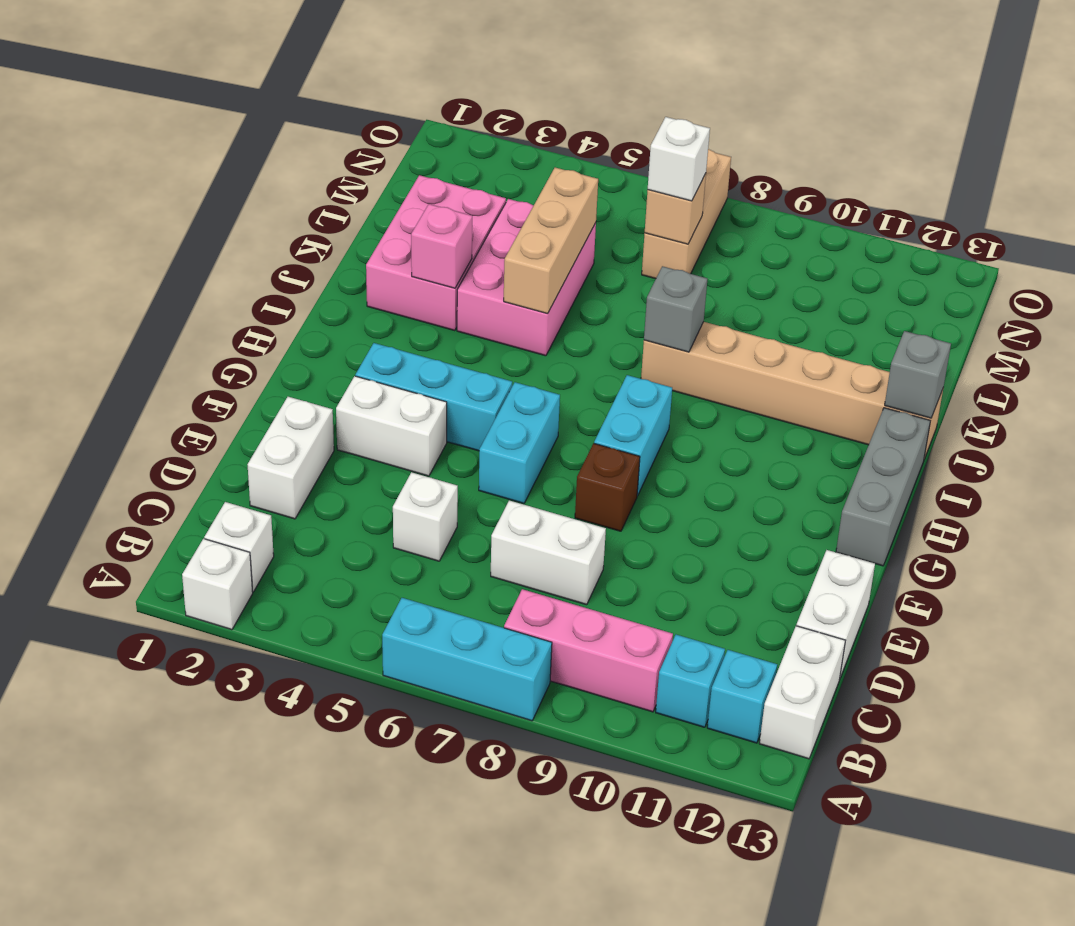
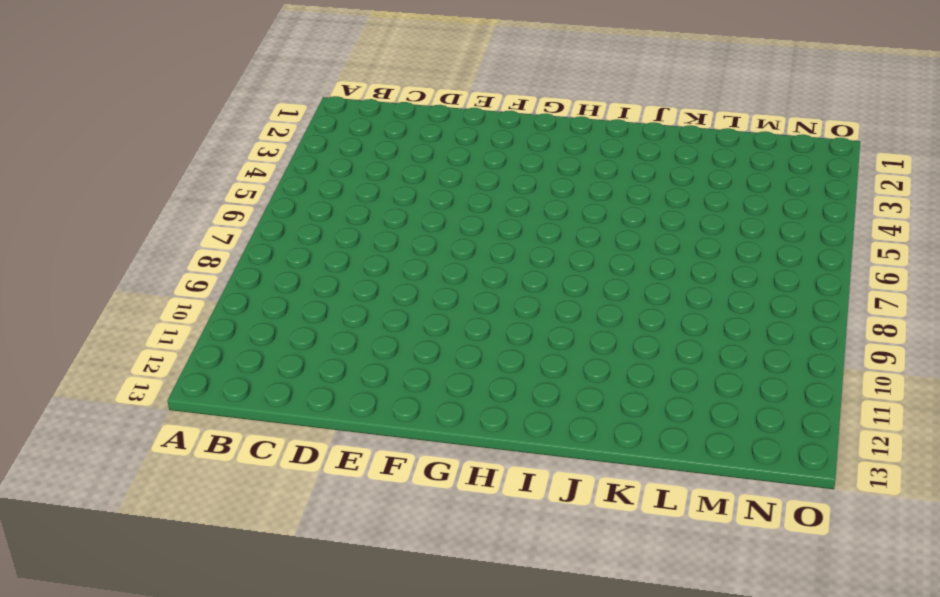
none -> white 1x1 brick [182,539,253,630]
none -> cyan 1x3 brick [382,598,552,721]
none -> white 1x1 brick [204,502,274,592]

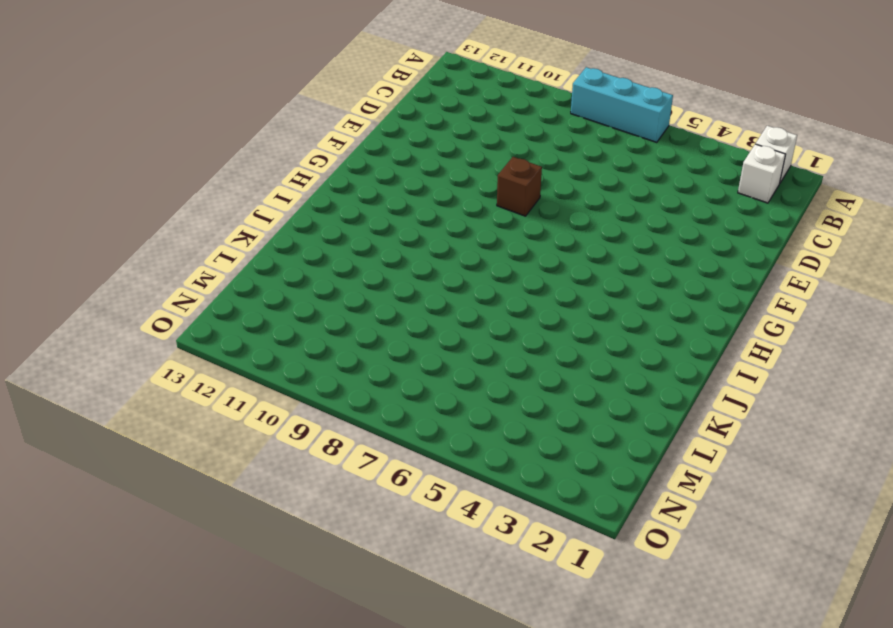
none -> pink 1x3 brick [504,589,673,712]
none -> cyan 1x1 brick [656,635,725,727]
none -> cyan 1x1 brick [707,650,777,743]

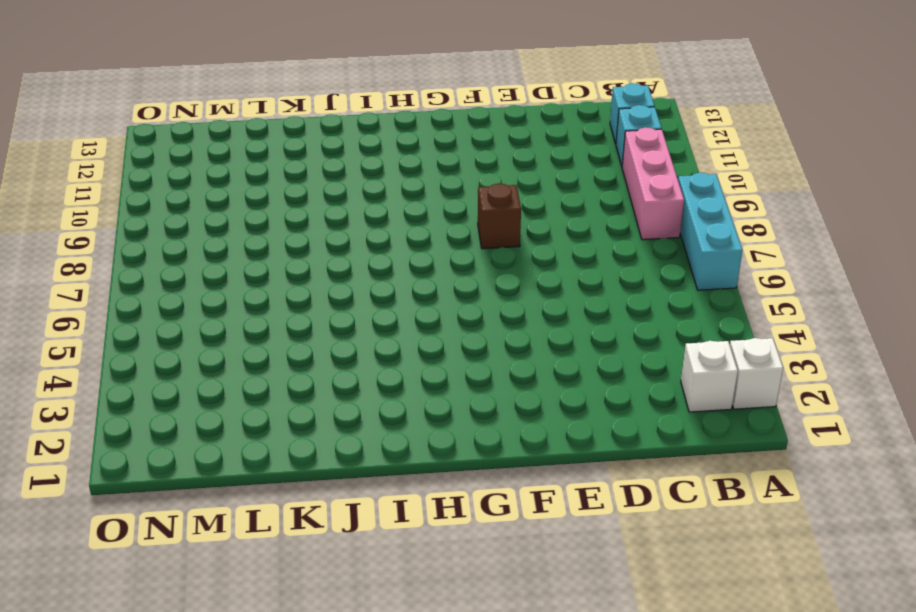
none -> white 1x2 brick [759,626,845,759]
none -> white 1x2 brick [248,397,334,519]
none -> white 1x1 brick [393,472,458,561]

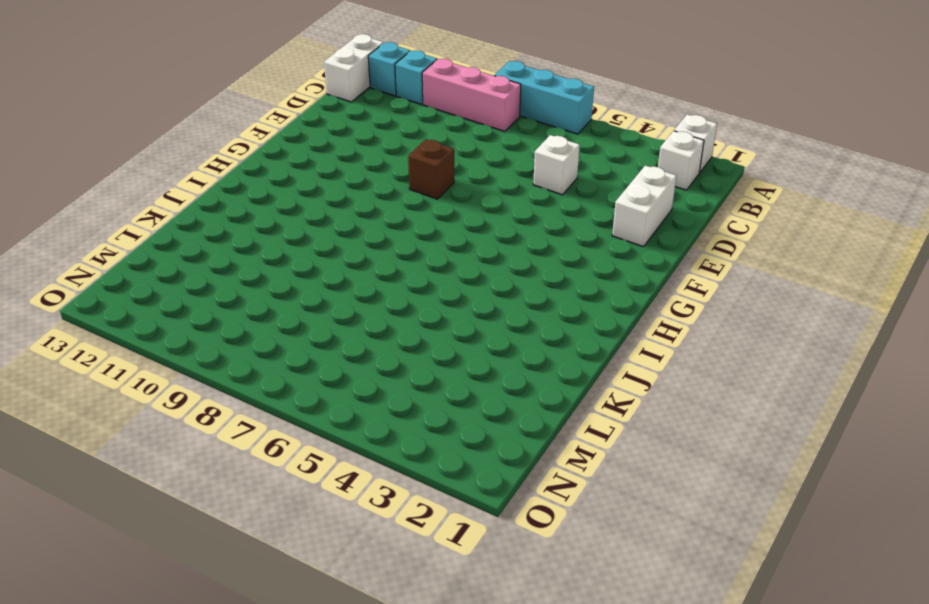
none -> white 1x2 brick [491,500,606,605]
none -> white 1x2 brick [796,550,875,677]
none -> white 1x2 brick [336,376,447,476]

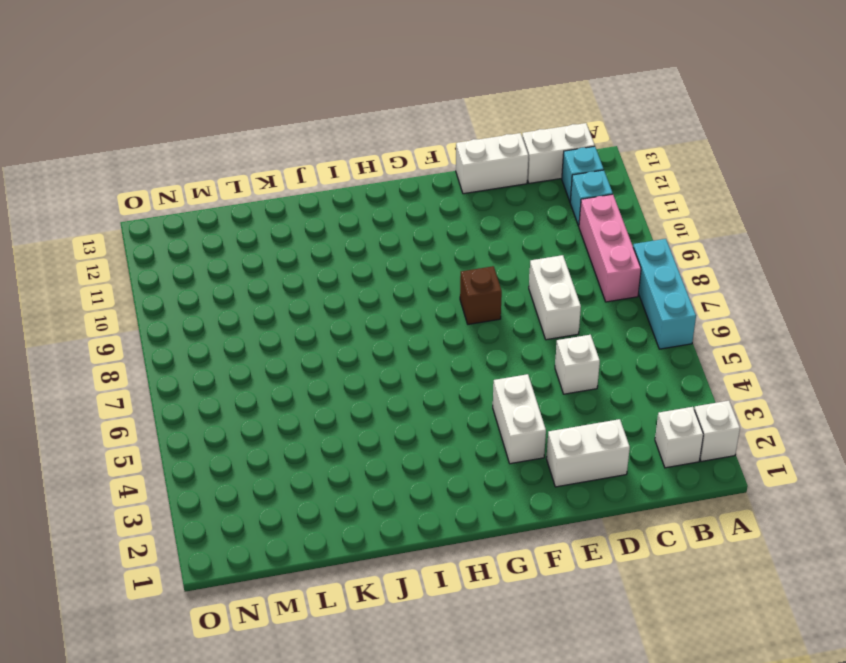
none -> cyan 1x2 brick [479,382,560,503]
none -> cyan 1x3 brick [355,343,512,451]
none -> cyan 1x2 brick [594,375,672,496]

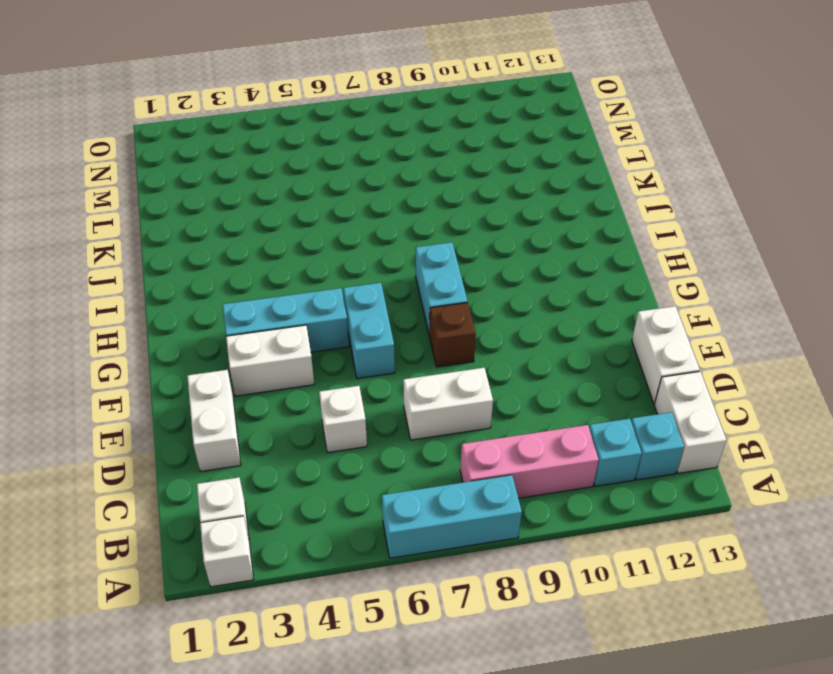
none -> grey 1x3 brick [836,408,930,566]
none -> pink 2x3 brick [366,175,506,330]
none -> pink 2x3 brick [457,199,596,356]

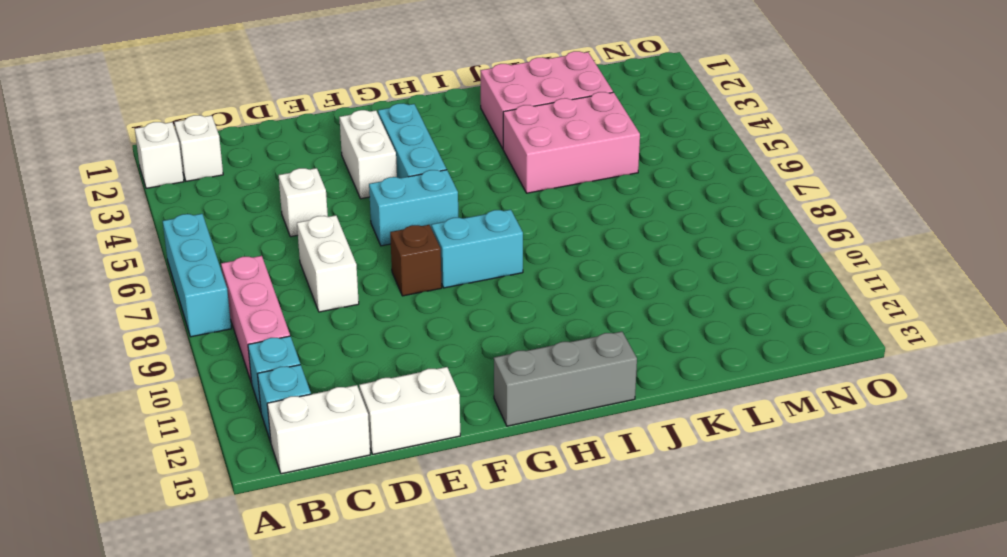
none -> white 1x2 brick [248,397,334,519]
none -> tan 1x6 brick [641,322,943,459]
none -> tan 1x3 brick [642,149,731,279]

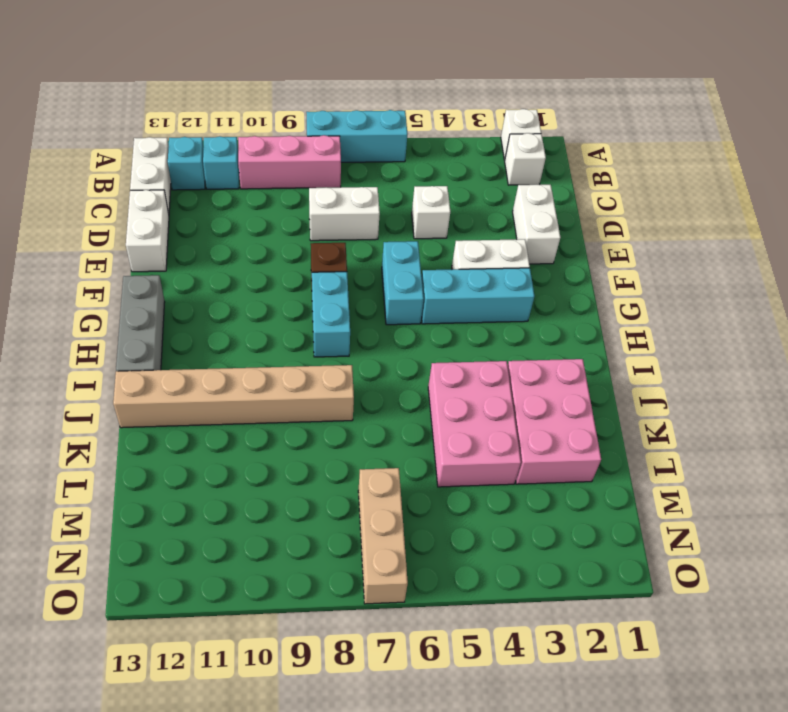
none -> pink 1x1 brick [411,204,472,288]
none -> tan 1x3 brick [504,168,598,314]
none -> grey 1x1 brick [644,266,707,352]

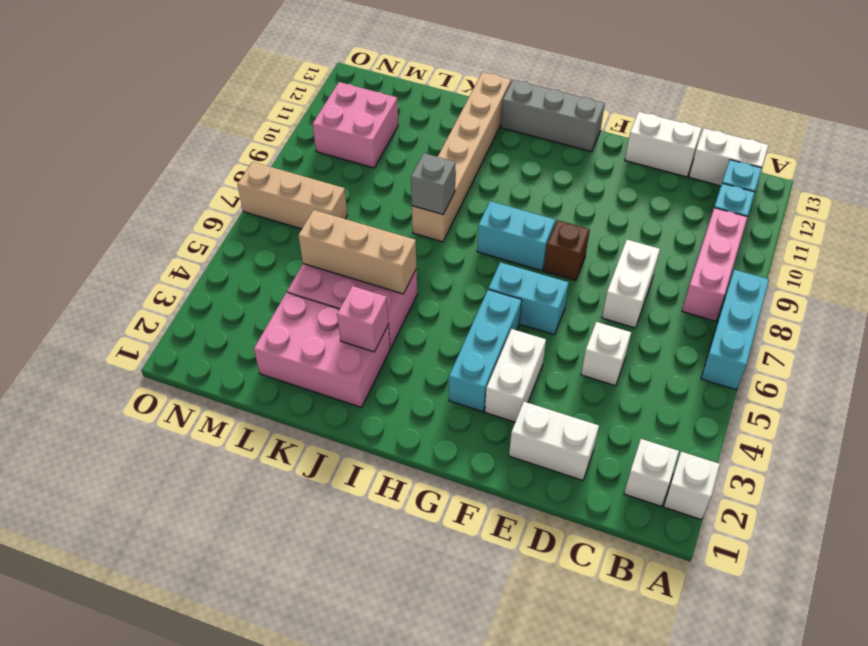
pink 2x2 brick [313,82,398,168] -> none
none -> grey 1x1 brick [885,331,951,418]
none -> tan 1x1 brick [645,173,706,244]
none -> white 1x1 brick [648,117,710,201]

